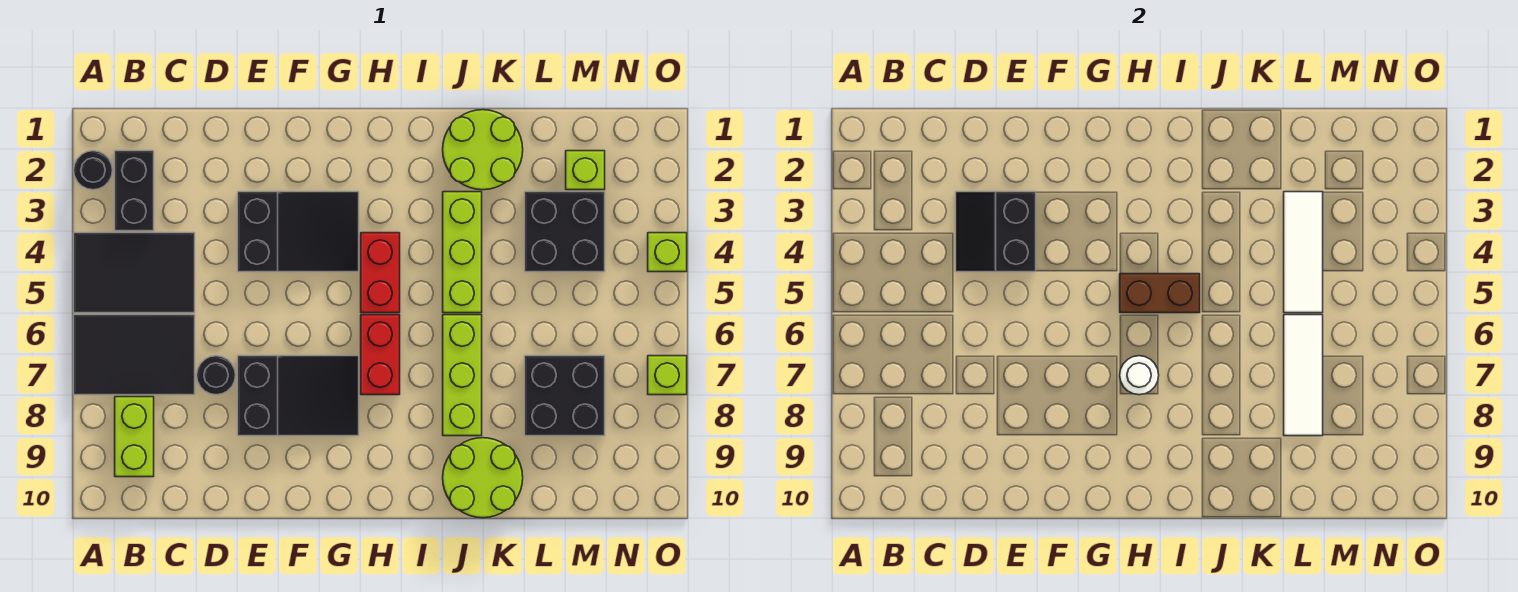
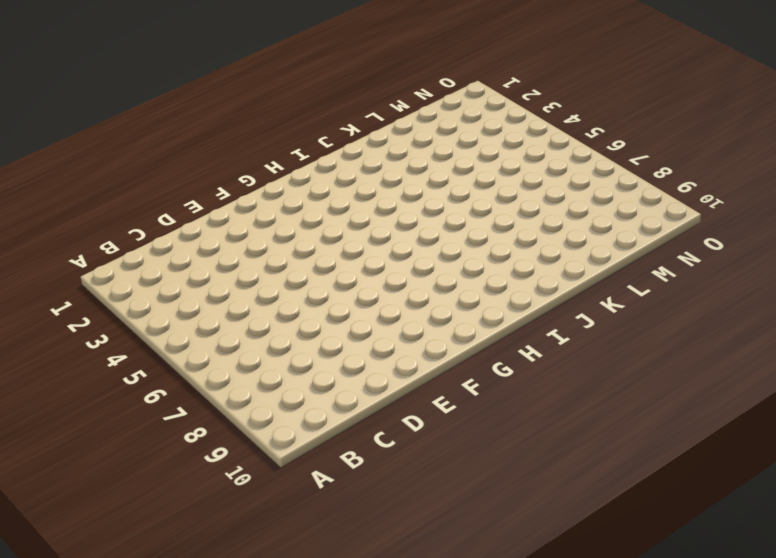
none -> black 1x1 round brick [74,151,113,190]
none -> black 2x3 tile [74,233,195,313]
none -> black 2x3 tile [74,315,195,395]

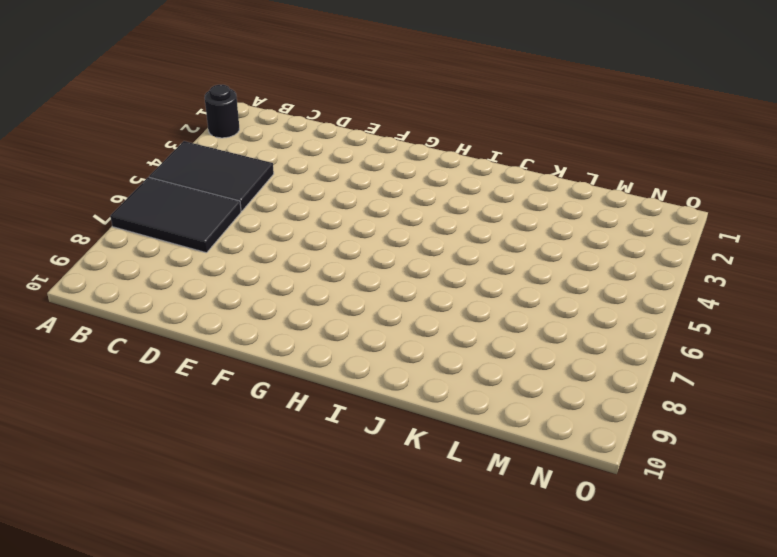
none -> black 1x2 brick [115,151,154,231]
none -> lime 1x2 brick [115,397,154,477]
none -> black 1x1 round brick [197,356,236,395]

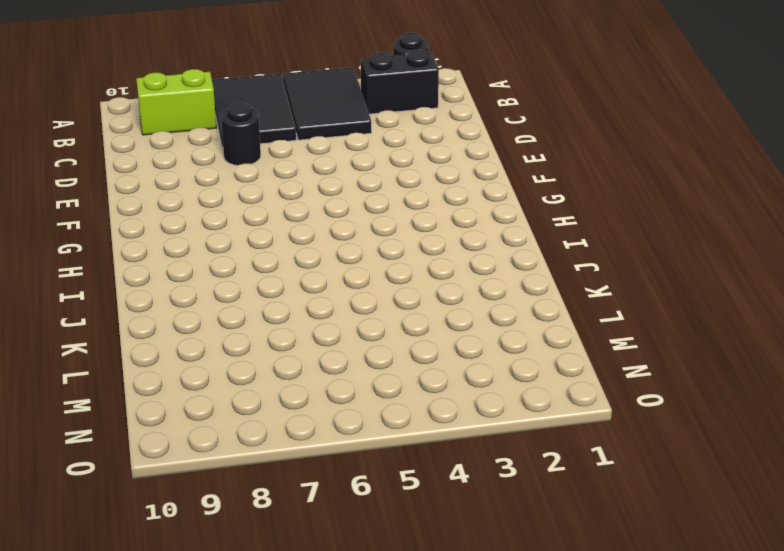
none -> black 2x3 slope [238,192,359,272]
none -> black 2x3 slope [238,356,359,436]
none -> red 1x2 brick [361,233,400,313]

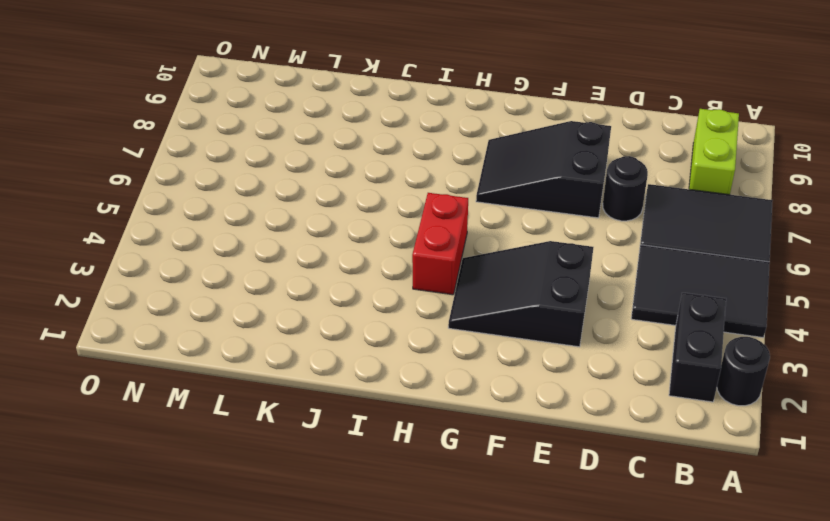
none -> red 1x2 brick [361,315,400,395]
none -> lime 2x2 round brick [443,110,523,190]
none -> lime 1x3 brick [443,192,482,313]

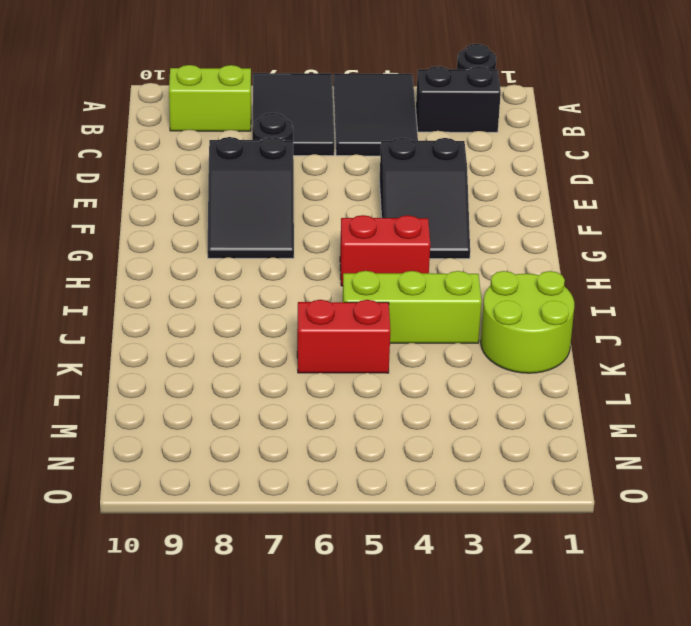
red 1x2 brick [297,300,390,373] -> red 1x2 brick moved to [361,315,400,395]
none -> lime 1x3 brick [443,315,482,436]
none -> lime 2x2 round brick [443,438,523,518]
none -> black 2x2 brick [525,192,605,272]

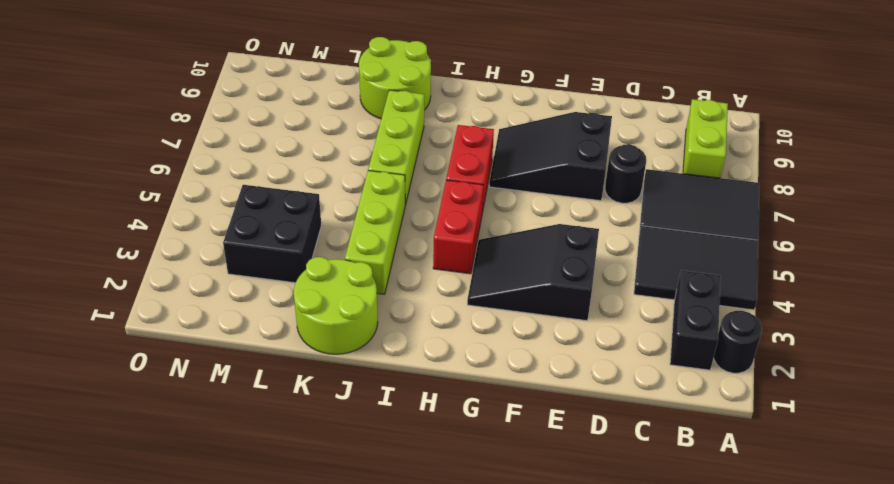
none -> black 2x2 brick [525,356,605,436]
none -> lime 1x1 brick [566,151,605,190]
none -> lime 1x1 brick [648,233,687,272]

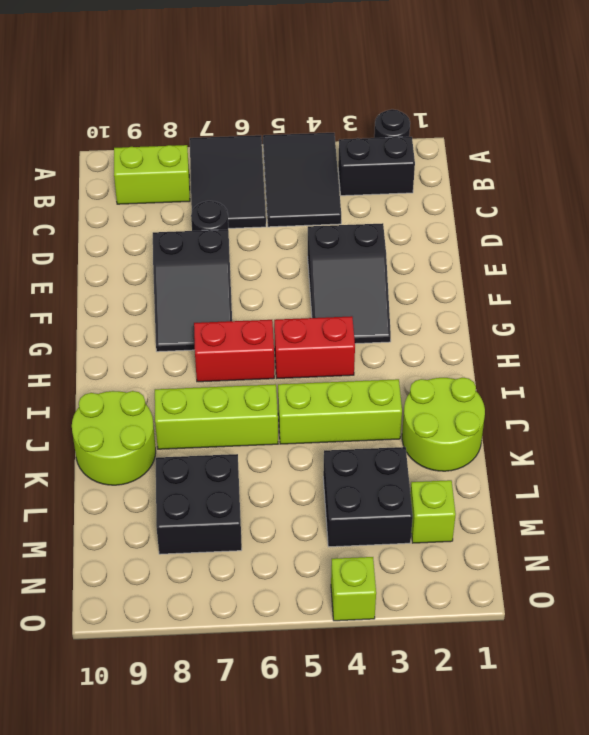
none -> lime 1x1 brick [648,356,687,395]
none -> black 2x2 slope [956,192,1036,272]
none -> brown 1x2 brick [1120,274,1200,313]

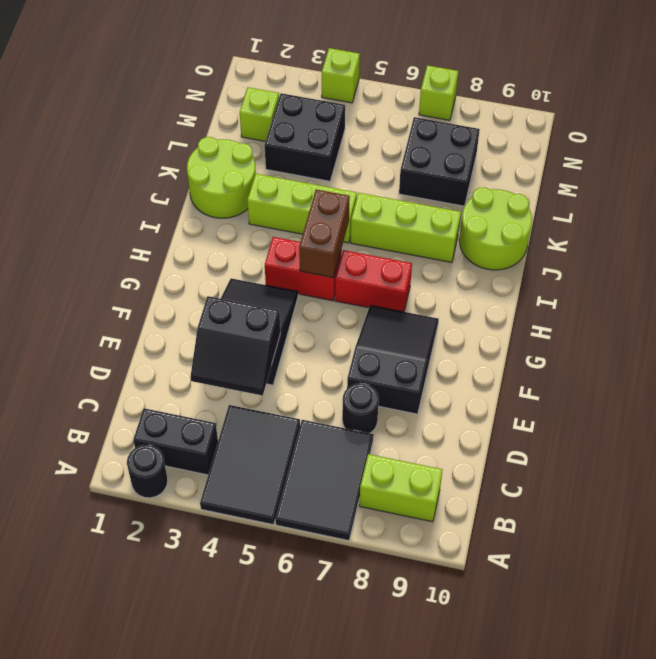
none -> white 1x1 round brick [1120,356,1159,395]
none -> white 1x3 tile [1284,192,1323,313]
none -> white 1x3 tile [1284,315,1323,436]

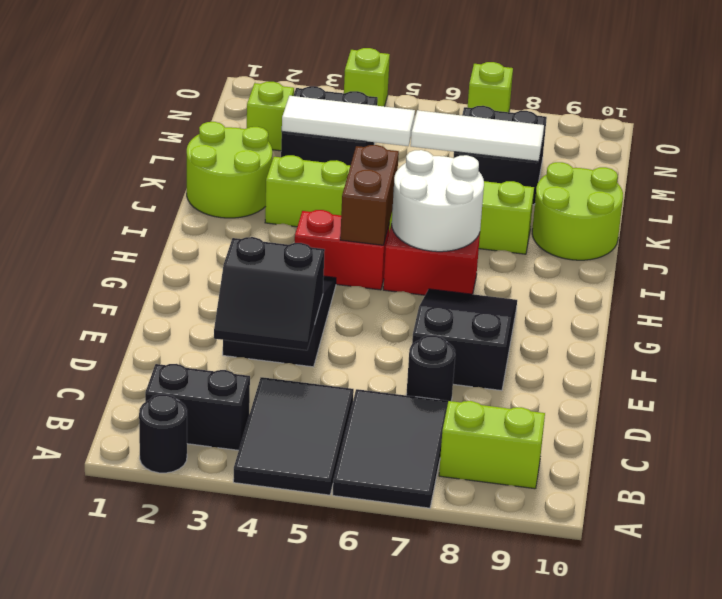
white 2x2 round brick [392,150,484,252] -> white 1x1 round brick [1120,356,1159,395]

